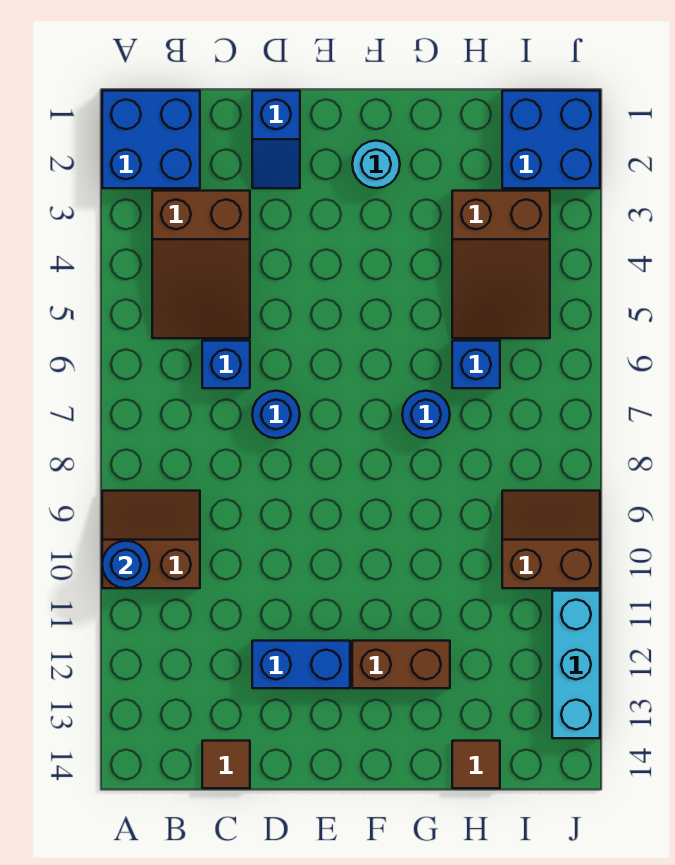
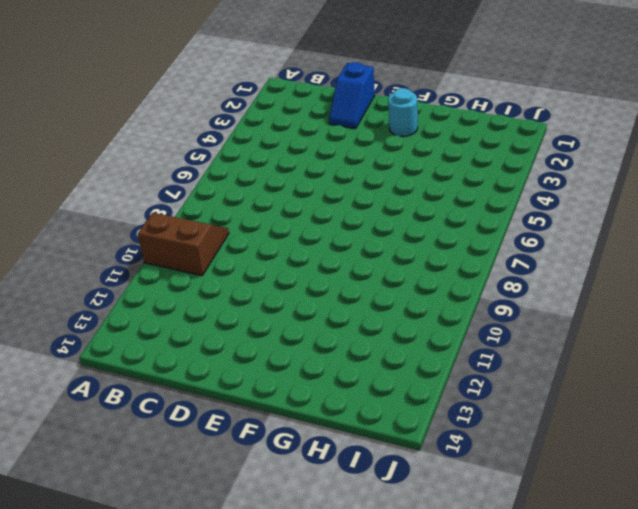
none -> blue 2x2 brick [102,91,200,188]
none -> brown 2x3 slope [152,191,250,338]
none -> blue 1x1 brick [202,341,250,388]

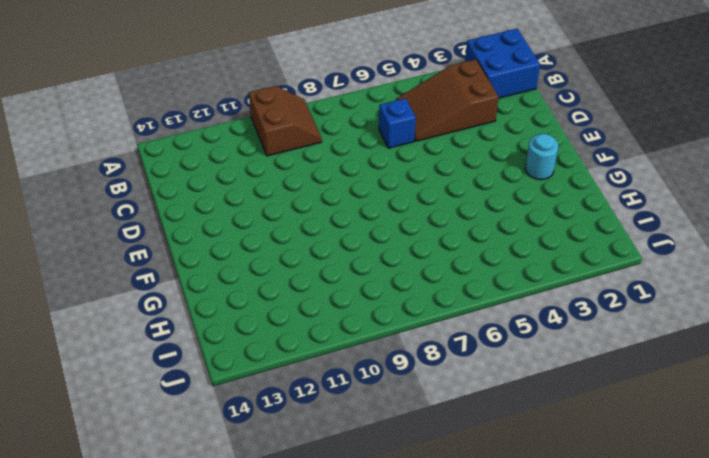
none -> brown 1x1 tile [202,741,250,788]
none -> blue 1x2 slope [252,91,300,188]
none -> blue 1x1 round brick [252,391,300,438]

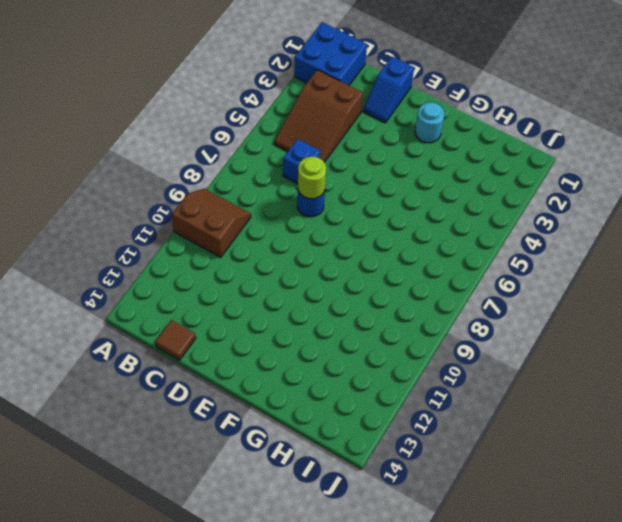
lime 1x1 round brick [298,157,326,199] -> none
none -> blue 1x2 brick [252,641,350,688]
none -> brown 1x2 brick [352,641,450,688]
none -> blue 1x1 round brick [402,391,450,438]

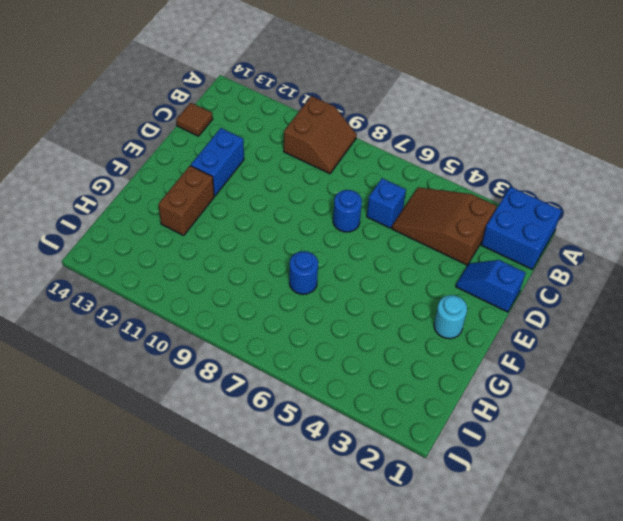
none -> brown 2x3 slope [452,191,550,338]
none -> blue 1x1 brick [452,341,500,388]
none -> brown 1x1 tile [452,741,500,788]

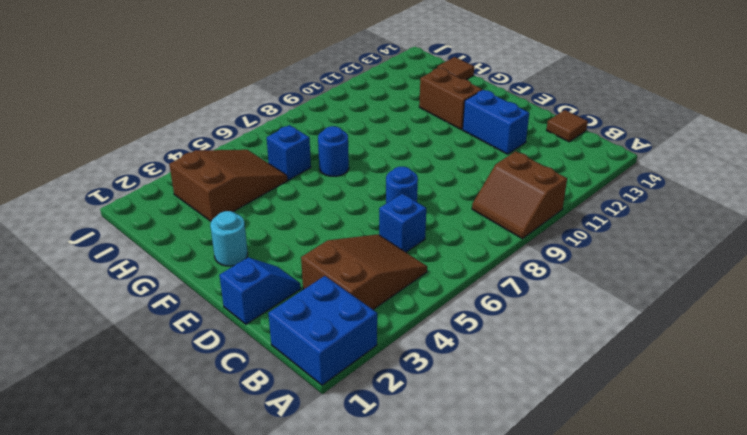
none -> blue 2x2 brick [502,91,600,188]
none -> brown 2x2 slope [502,491,600,588]
none -> cyan 1x3 brick [552,591,600,738]

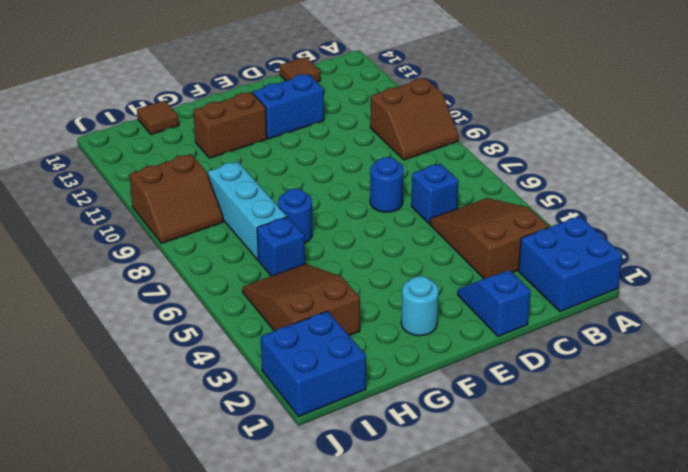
cyan 1x3 brick [208,161,287,260] -> cyan 1x3 brick moved to [552,591,600,738]
none -> blue 1x1 round brick [102,541,150,588]

